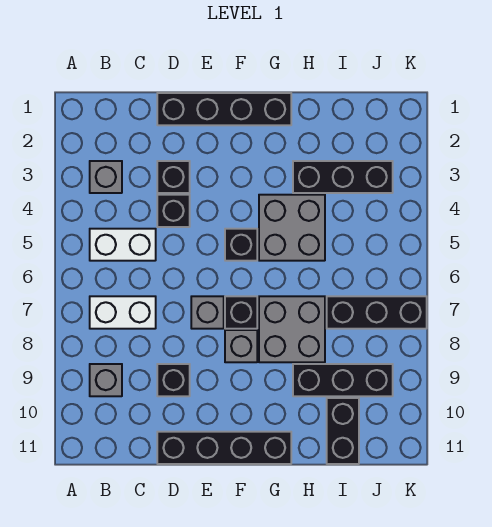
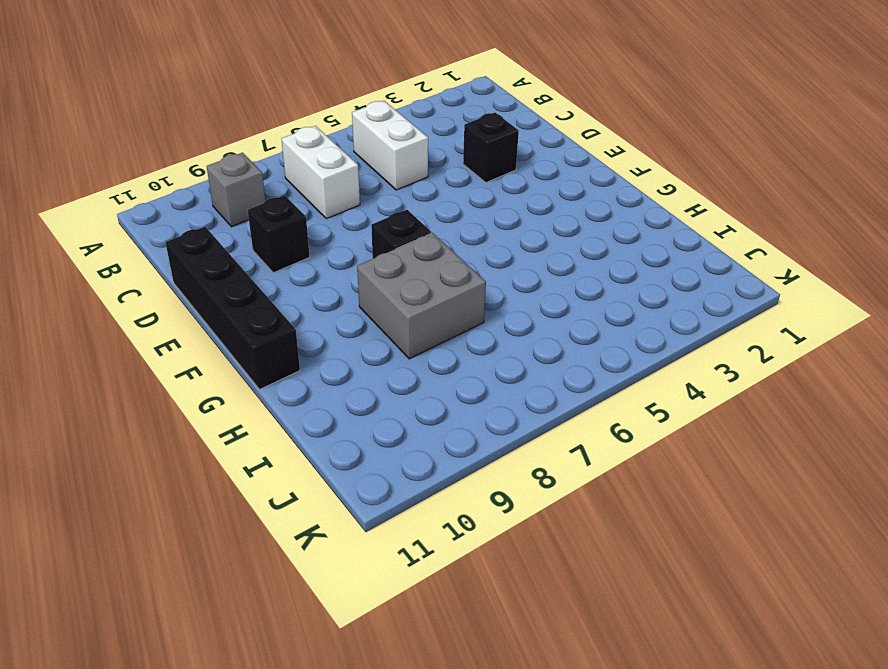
none -> grey 1x1 brick [90,161,122,193]
none -> black 1x4 brick [157,93,291,125]
none -> black 1x1 brick [157,195,190,227]

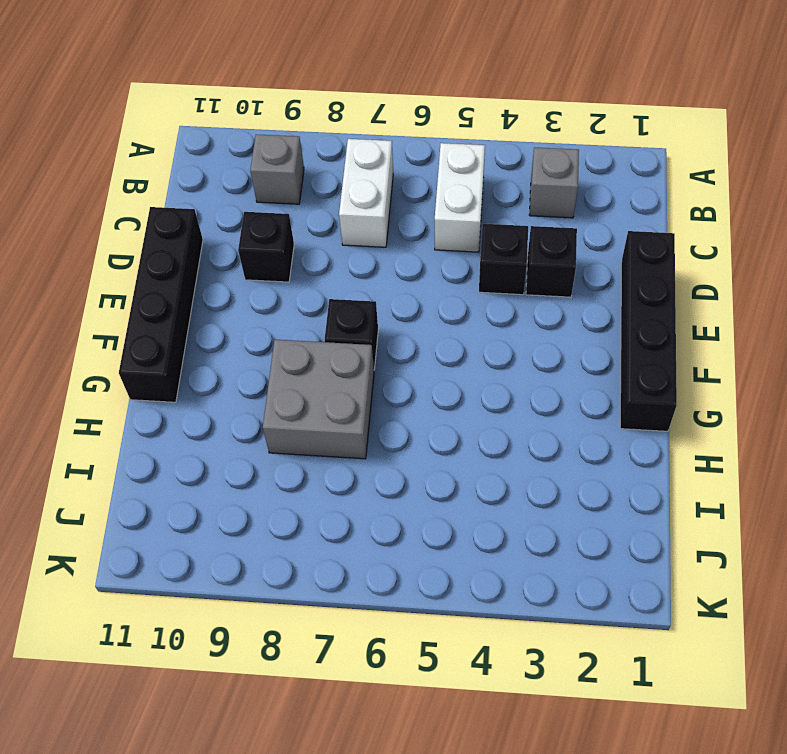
none -> grey 1x1 brick [191,296,224,329]
none -> black 1x1 brick [225,229,257,261]
none -> grey 1x1 brick [225,330,257,362]

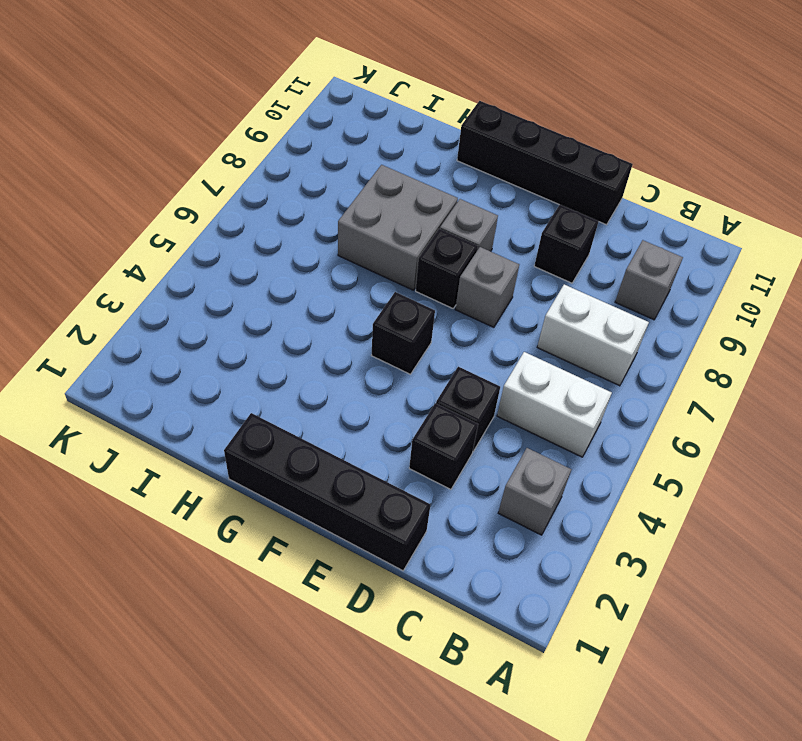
none -> grey 2x2 brick [259,195,325,261]
none -> black 1x3 brick [293,161,393,193]
none -> black 1x3 brick [293,364,393,396]

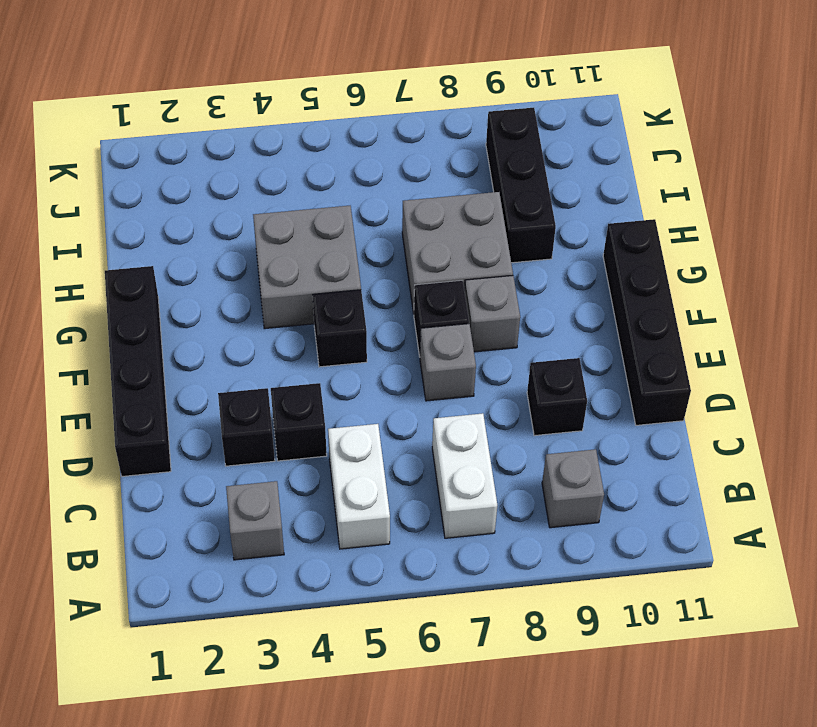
none -> black 1x3 brick [293,161,393,193]
none -> black 1x3 brick [327,296,427,329]
none -> black 1x2 brick [327,398,359,464]

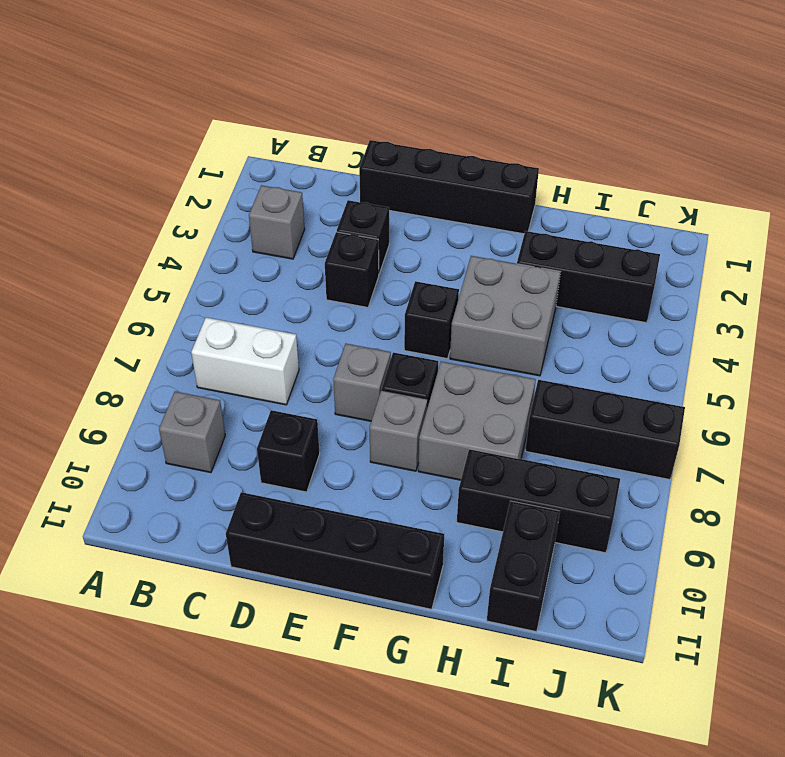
none -> white 1x2 brick [90,229,156,261]

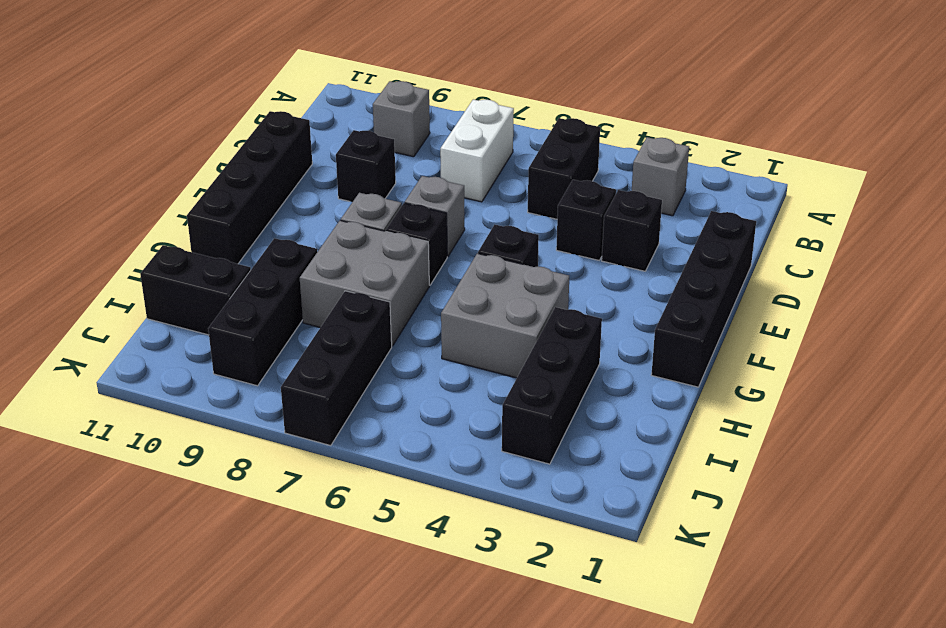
black 1x2 brick [528,118,600,219] -> white 1x2 brick [90,229,156,261]

